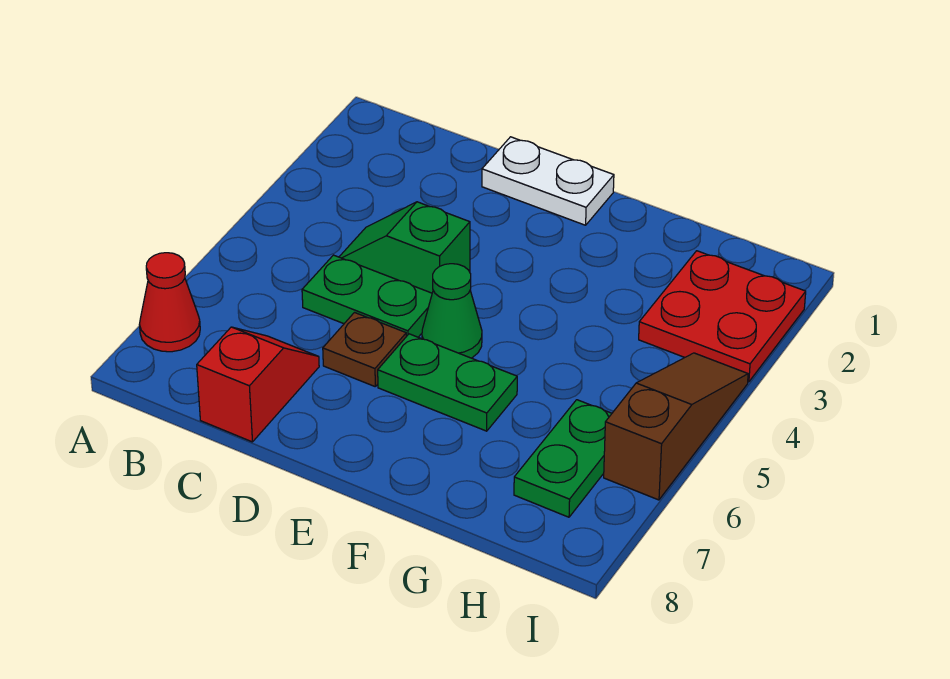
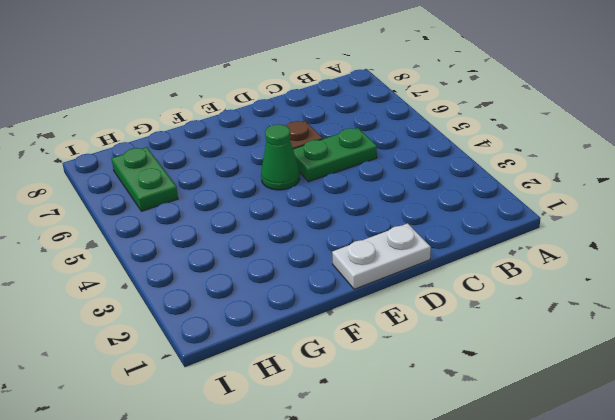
none -> red 1x1 cone [139,253,200,352]
none -> green 1x2 slope [339,202,470,293]

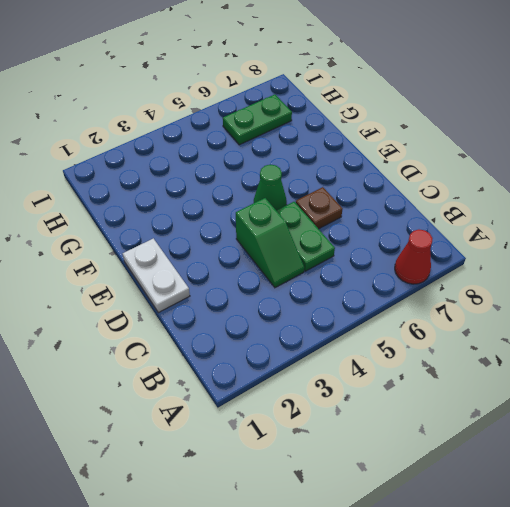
none -> red 1x2 slope [197,327,319,442]
none -> green 1x2 plate [378,334,517,431]

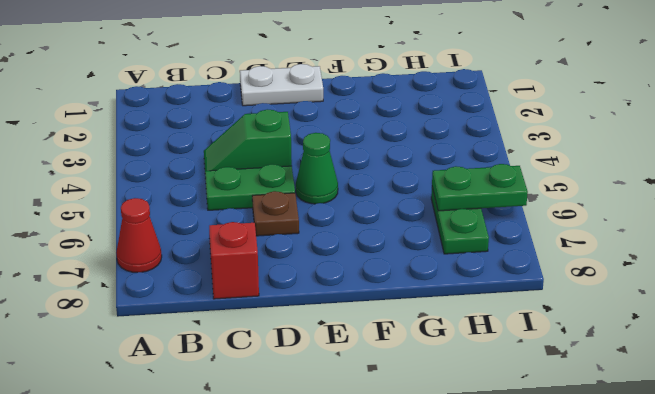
green 1x2 plate [432,164,528,211] -> green 1x2 plate moved to [378,334,517,431]
none -> red 2x2 plate [639,251,806,382]
none -> brown 1x3 slope [604,353,748,500]

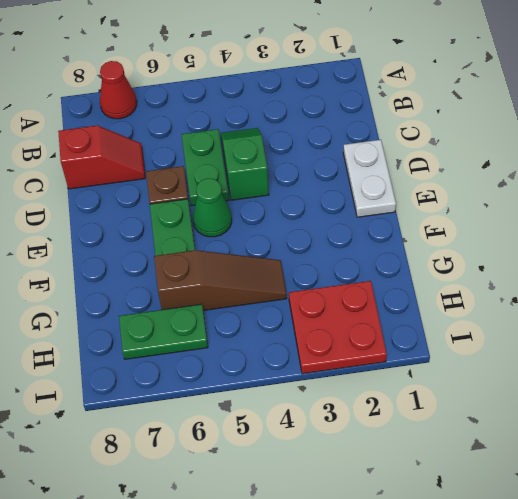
brown 1x3 slope [154,250,287,310] -> brown 1x3 slope moved to [604,353,748,500]

